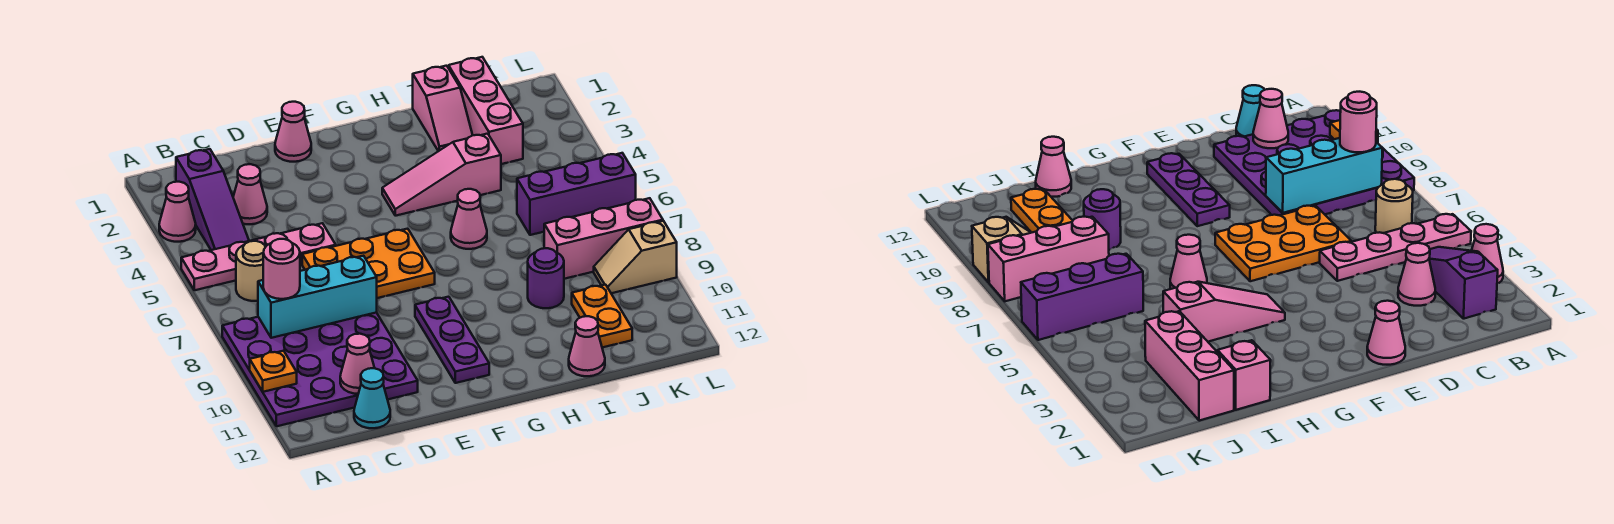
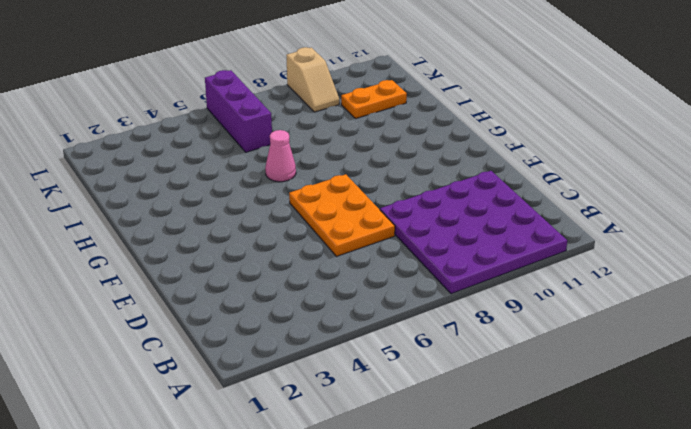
none -> pink 1x1 cone [159,182,196,242]
none -> pink 1x4 plate [181,223,336,290]
none -> purple 1x3 slope [176,149,249,250]

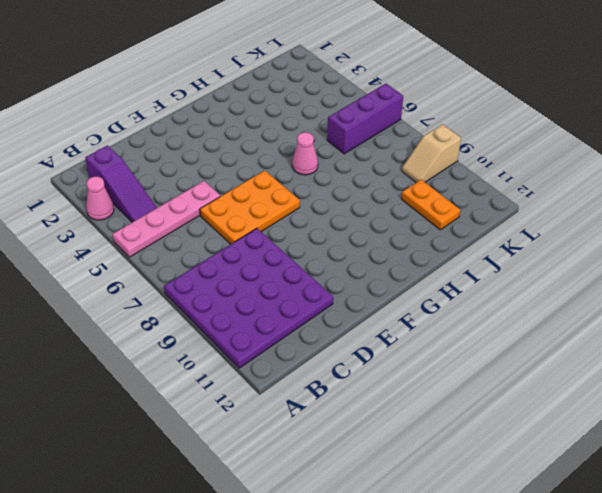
none -> tan 1x1 round brick [236,241,266,301]
none -> pink 1x1 cone [233,164,267,224]
none -> cyan 1x1 cone [354,368,390,428]

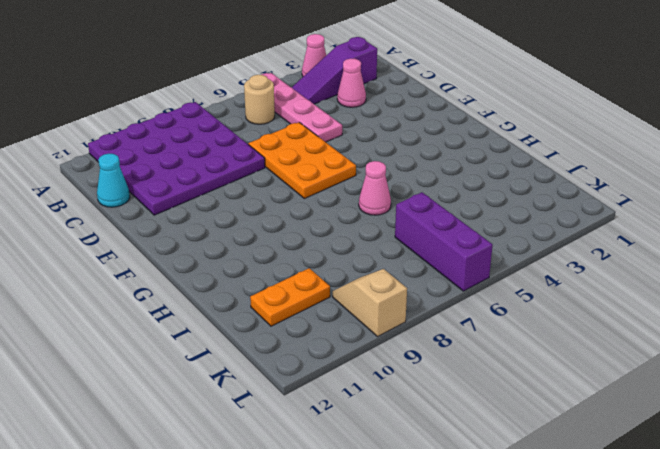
none -> pink 1x1 cone [275,102,311,162]
none -> purple 1x3 plate [415,297,489,383]
none -> pink 1x3 slope [382,134,501,216]

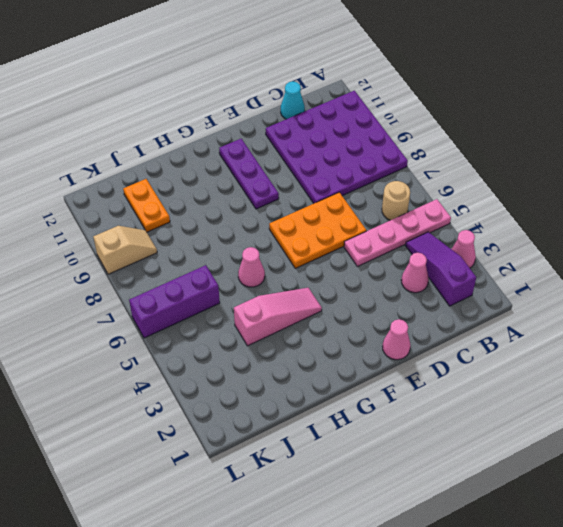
none -> pink 1x2 slope [413,66,473,151]
none -> purple 1x1 round brick [528,248,564,308]
none -> pink 1x1 cone [569,316,605,376]

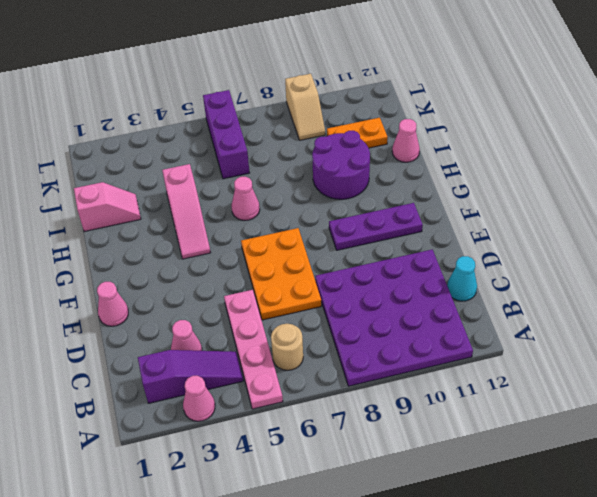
purple 2x2 round brick [312,131,370,199] -> purple 1x1 round brick [528,248,564,308]
none -> pink 1x3 brick [449,57,523,164]
none -> pink 1x3 brick [544,198,663,279]
none -> orange 1x1 plate [250,351,297,392]

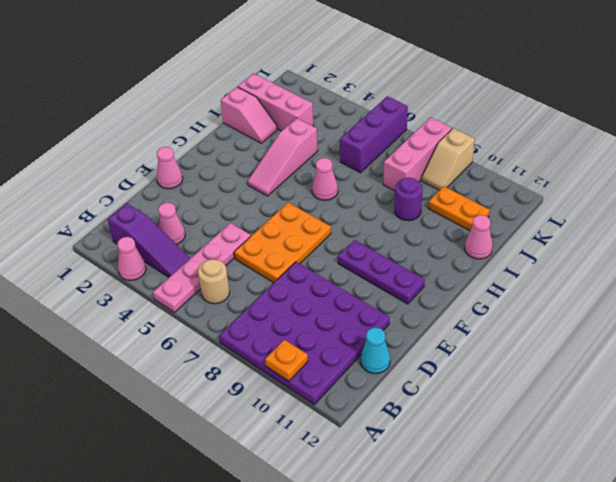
none -> cyan 1x3 brick [258,256,377,338]
none -> pink 1x1 cone [340,334,374,394]
none -> pink 1x1 round brick [263,239,300,299]

